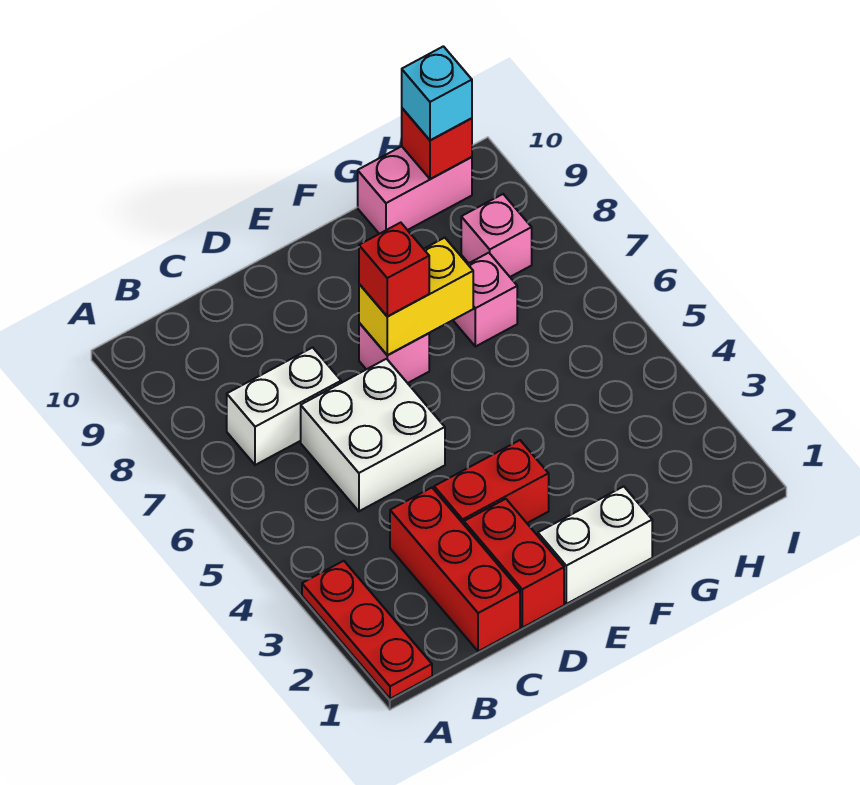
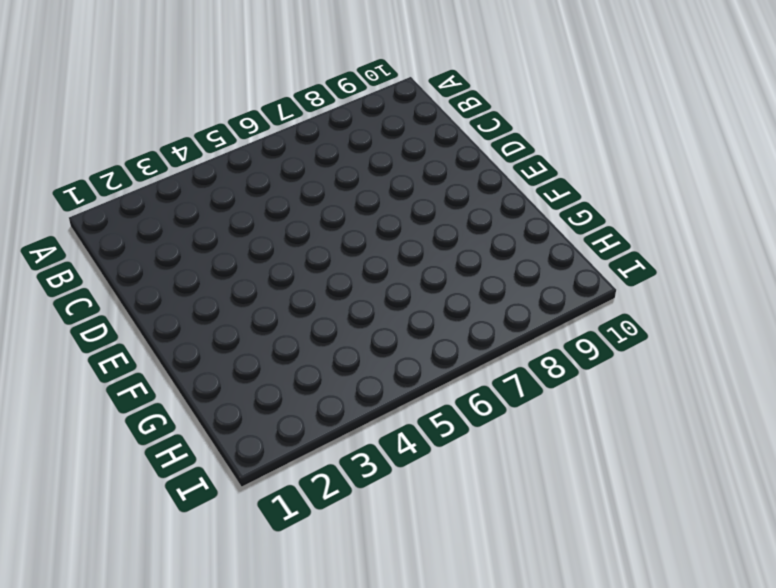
none -> red 1x3 plate [302,561,432,699]
none -> white 1x2 brick [227,347,341,465]
none -> red 1x3 brick [390,488,520,651]

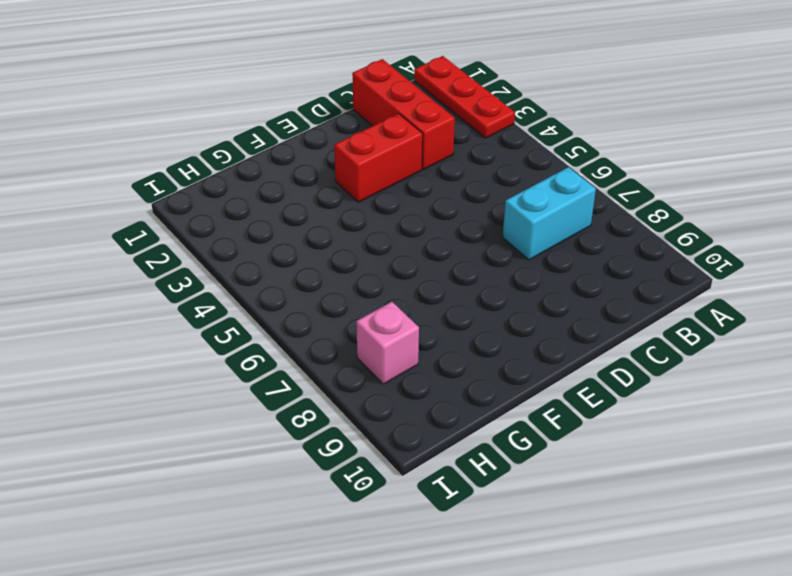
cyan 1x2 brick [503,167,596,260] -> white 1x2 brick [227,347,341,465]
none -> white 2x2 brick [301,359,445,511]
none -> red 1x2 brick [464,499,564,628]
none -> white 1x2 brick [538,486,652,604]

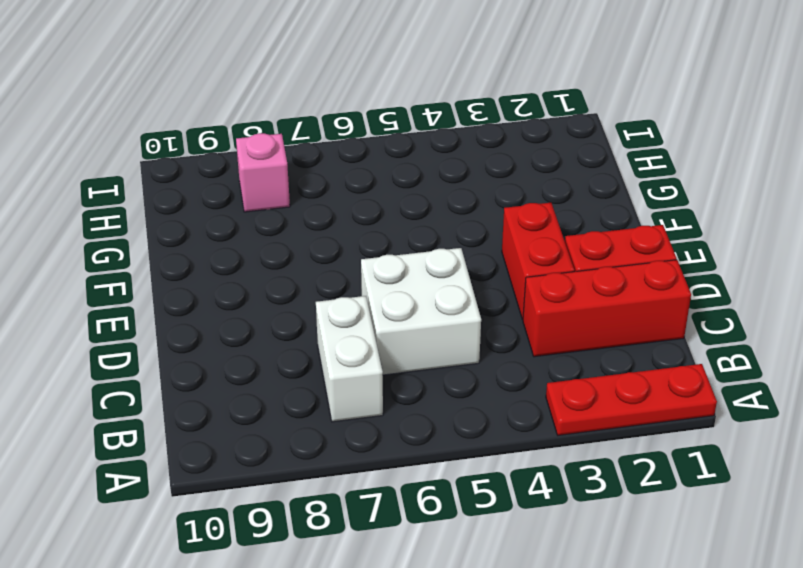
none -> white 1x2 brick [538,486,652,604]
none -> pink 1x1 brick [359,323,429,383]
none -> pink 1x1 brick [453,253,517,347]

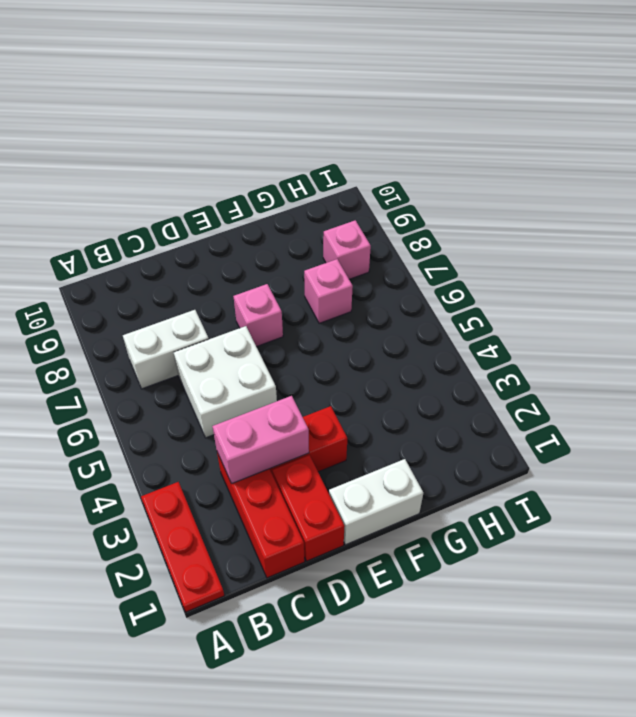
pink 1x2 brick [212,396,309,484] -> pink 1x2 brick moved to [358,146,472,234]
none -> yellow 1x2 brick [359,238,473,355]
none -> red 1x1 brick [402,108,472,179]
none -> red 1x1 brick [359,223,429,316]

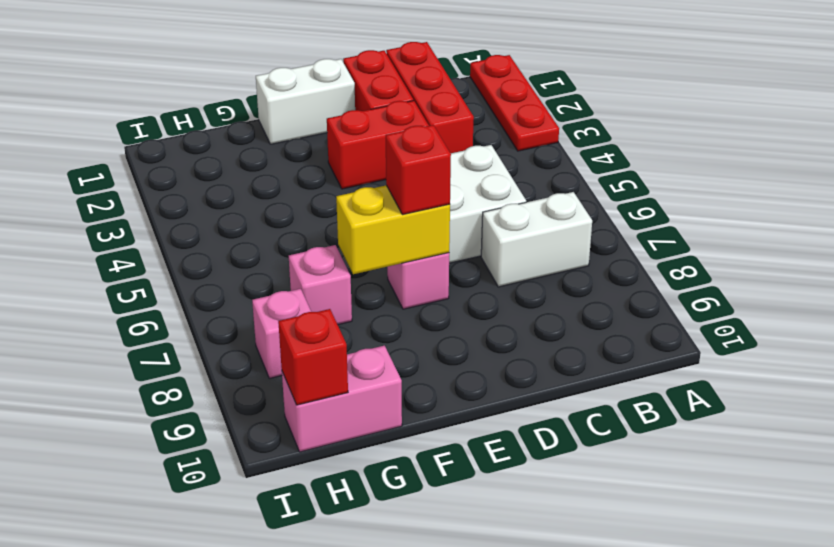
none -> cyan 1x1 brick [402,46,472,140]

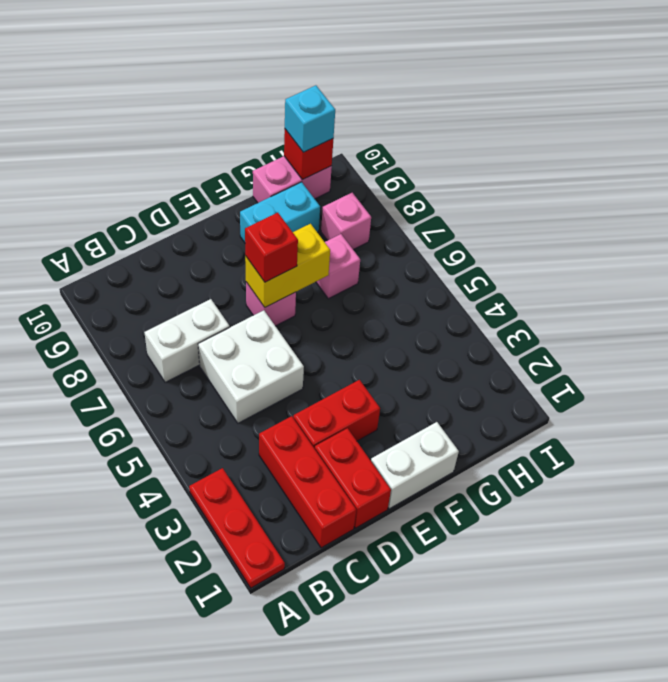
cyan 1x2 brick [240,182,320,243] -> none

